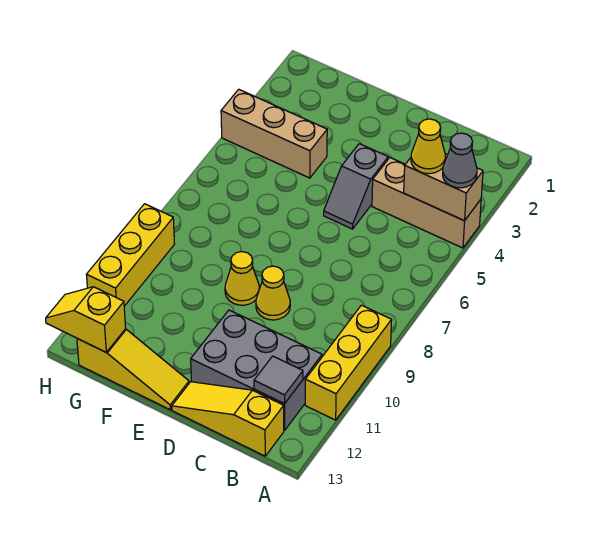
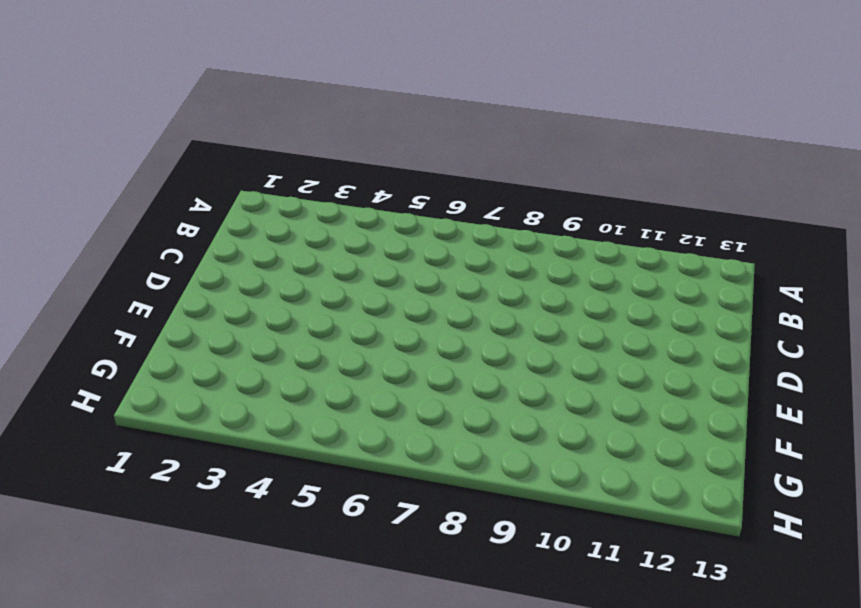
none -> tan 1x3 brick [372,158,481,248]
none -> yellow 1x3 brick [305,305,392,420]
none -> grey 2x3 brick [191,310,322,430]

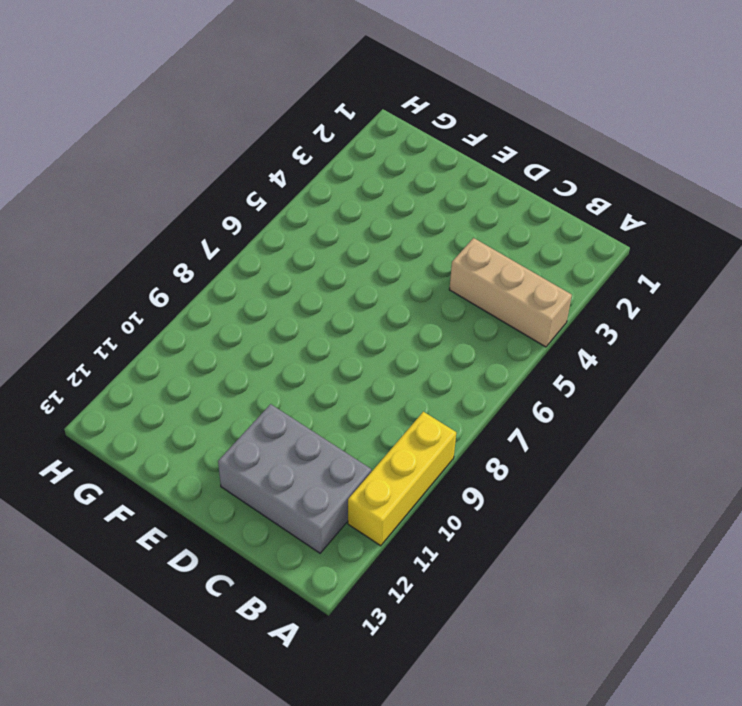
none -> yellow 1x3 slope [172,382,284,456]
none -> grey 1x2 slope [324,144,388,229]
none -> yellow 1x1 cone [256,266,290,320]

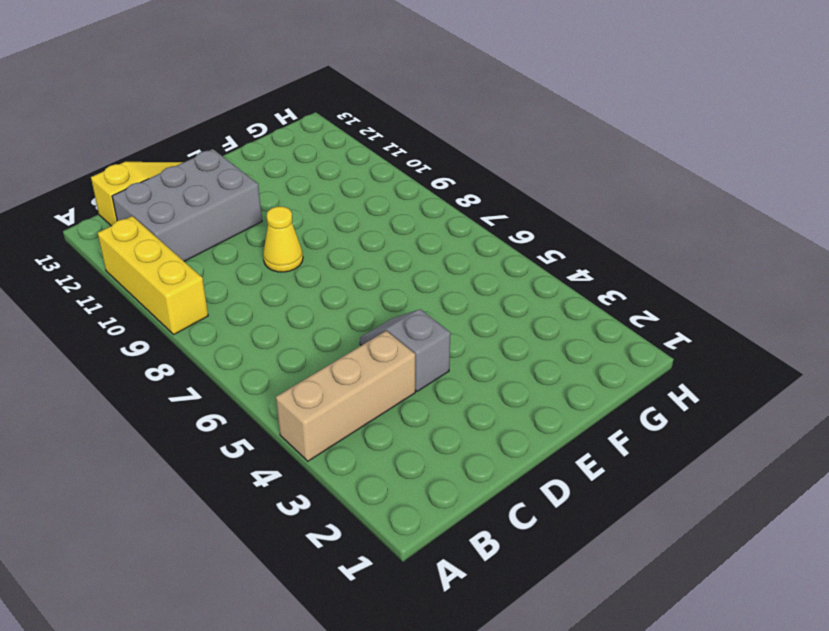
none -> yellow 1x1 cone [225,252,259,305]
none -> yellow 1x3 slope [77,329,189,410]
none -> tan 1x3 brick [221,89,327,178]

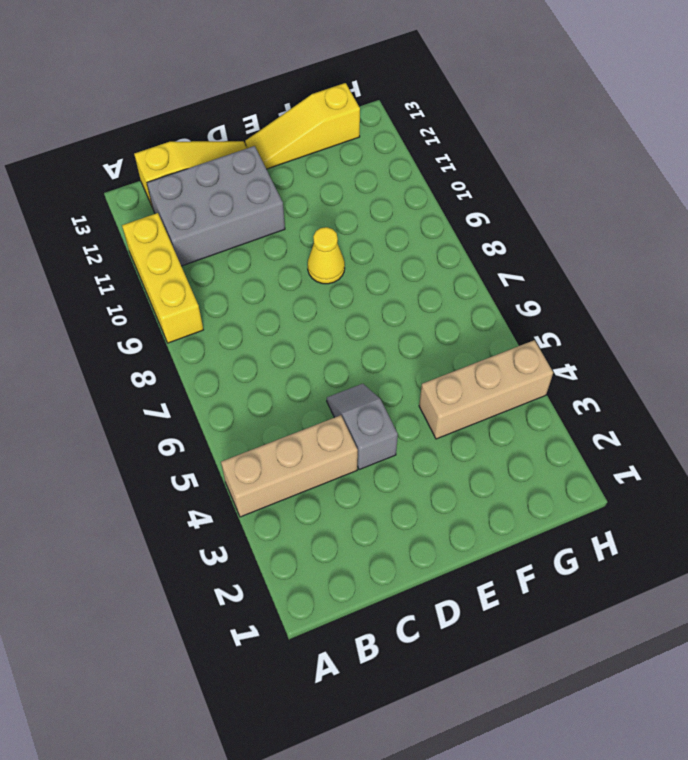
none -> yellow 1x1 cone [256,266,290,320]
none -> yellow 1x3 brick [86,204,175,306]
none -> tan 1x2 brick [404,154,483,221]

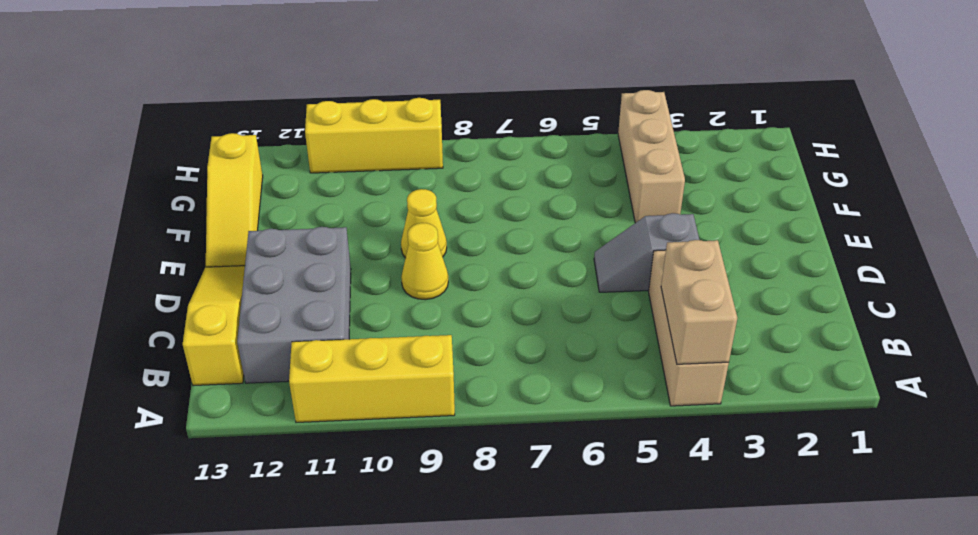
none -> grey 1x1 tile [254,356,303,404]
none -> yellow 1x2 slope [46,287,126,352]
none -> grey 1x1 cone [443,133,477,188]

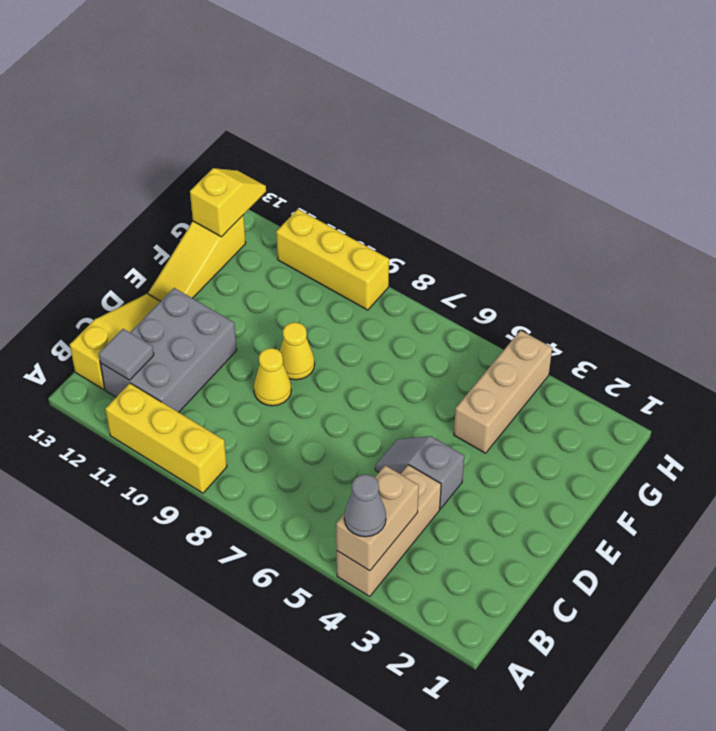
none -> yellow 1x1 cone [411,119,445,174]

